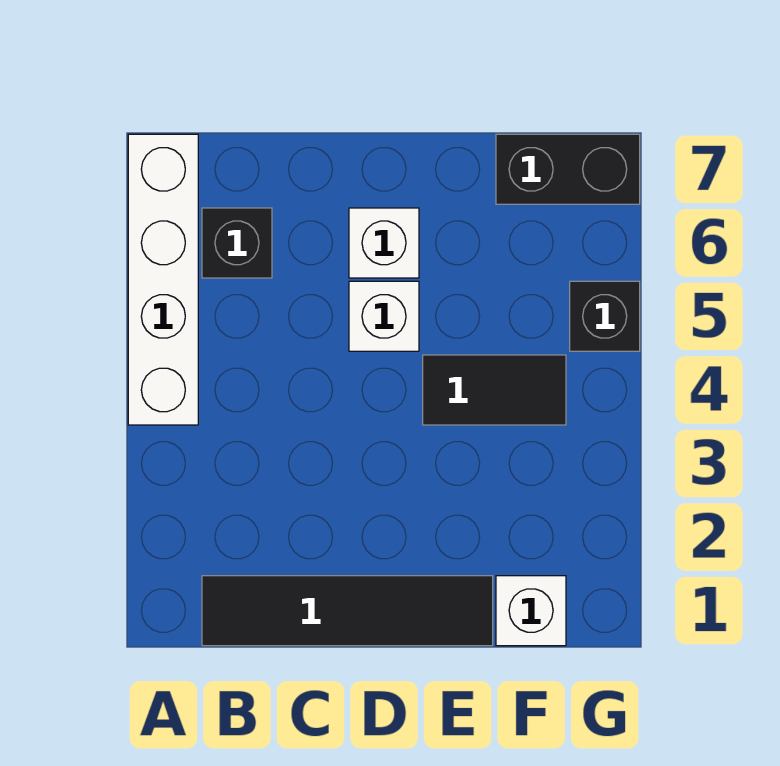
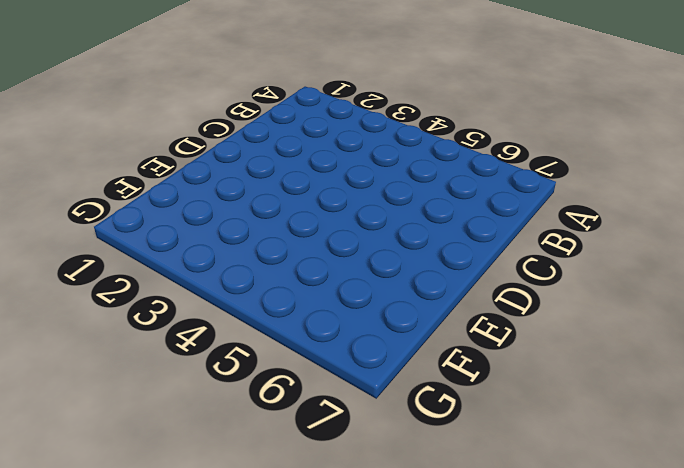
none -> white 1x4 brick [128,134,198,425]
none -> black 1x4 tile [202,576,493,646]

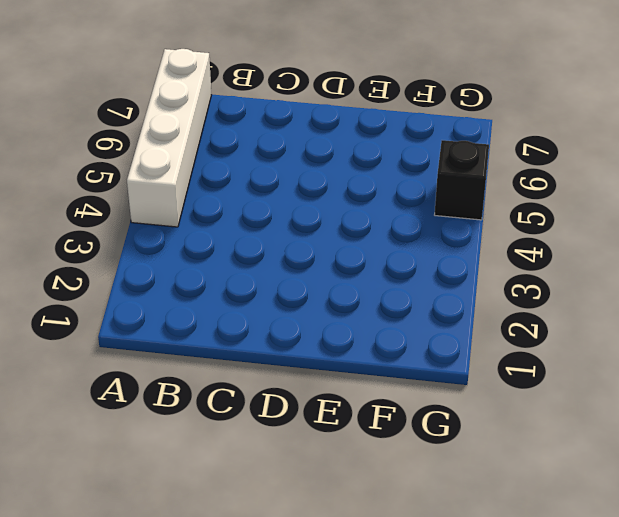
none -> black 1x4 tile [202,576,493,646]
none -> black 1x1 brick [202,208,272,278]

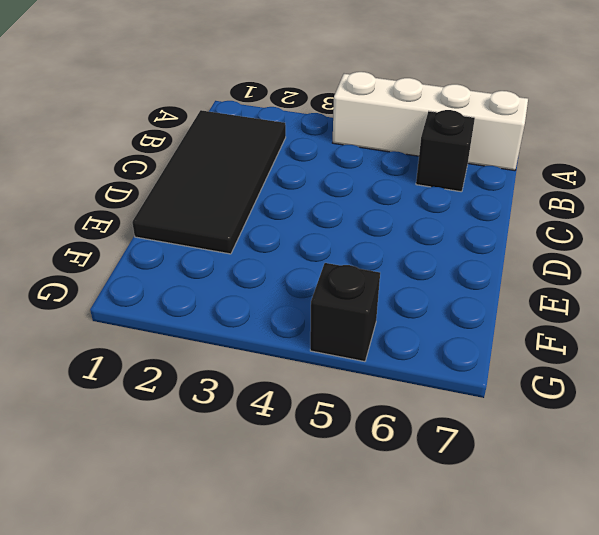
black 2x4 tile [132,110,286,254] -> black 1x4 tile [202,576,493,646]
none -> white 1x1 brick [349,281,419,351]
none -> white 1x1 brick [349,208,419,278]

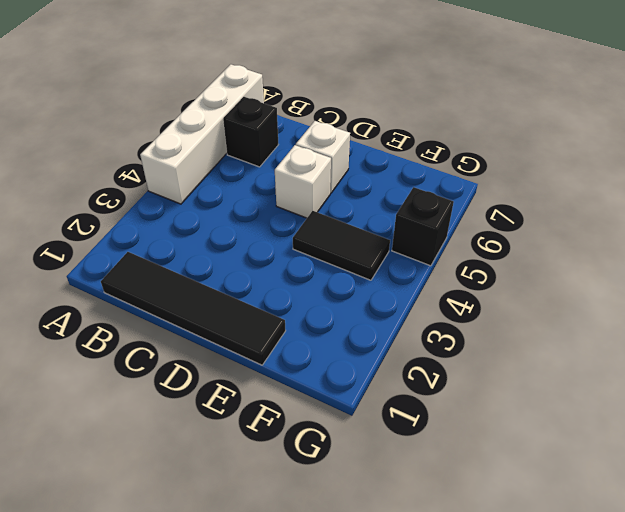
none -> white 1x1 brick [496,576,566,646]
none -> black 1x2 brick [496,134,640,204]

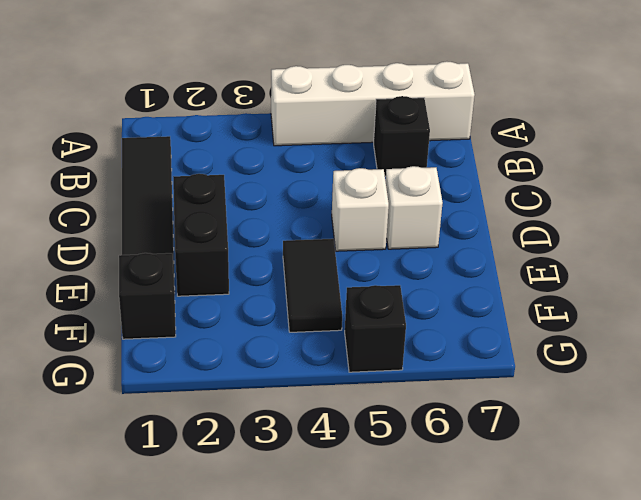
black 1x2 brick [173,174,229,296] -> black 1x2 brick moved to [496,134,640,204]
black 1x1 brick [119,253,176,339] -> white 1x1 brick [496,576,566,646]

